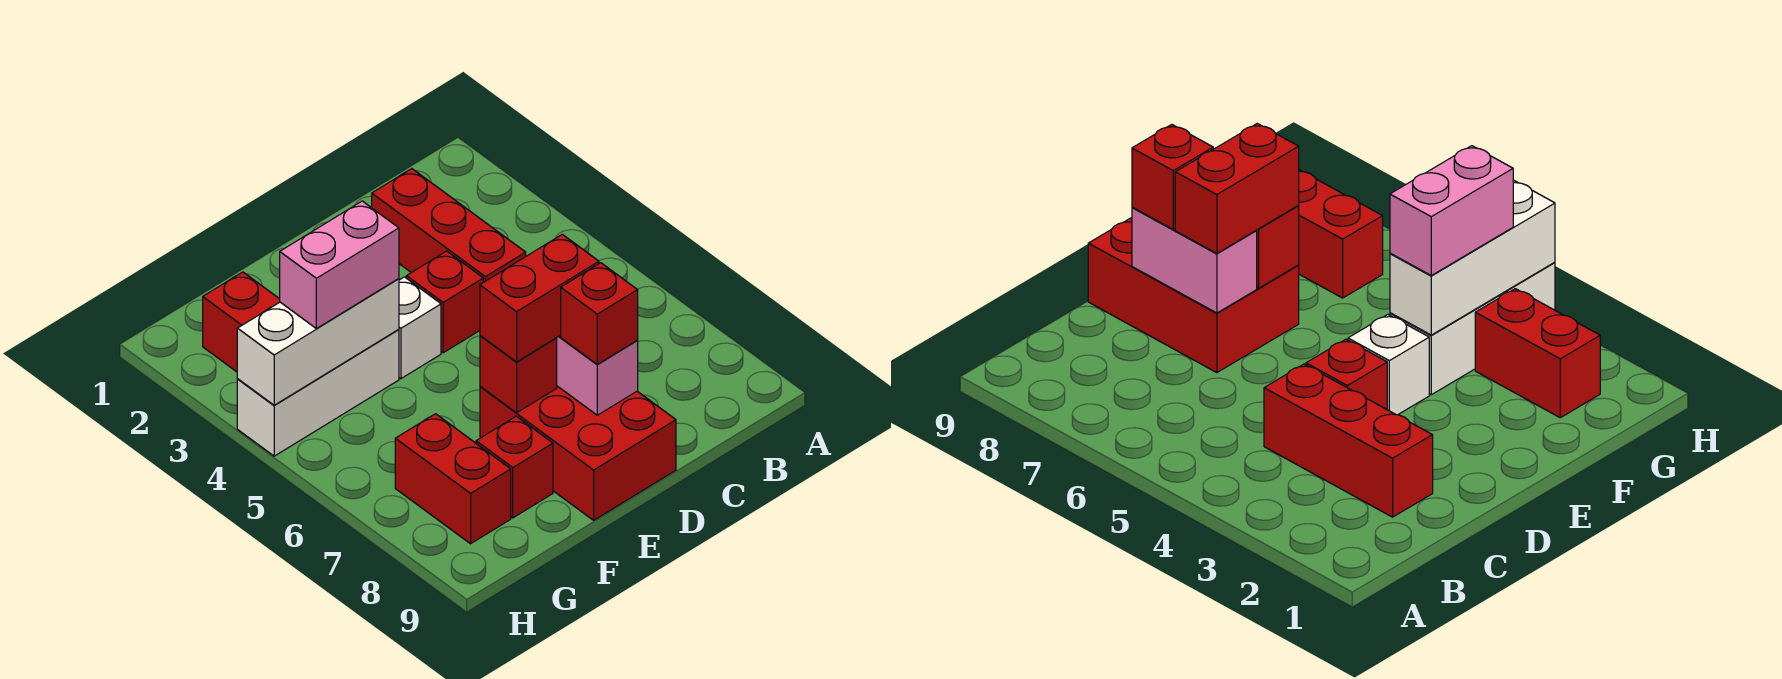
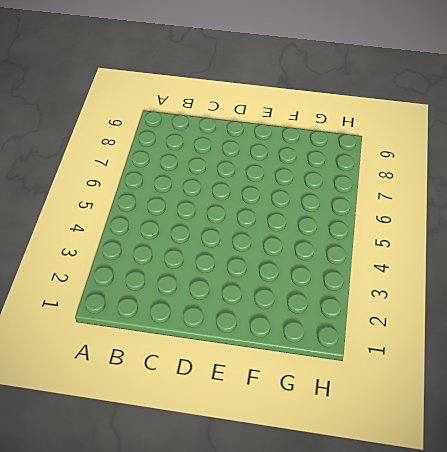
none -> red 1x3 brick [372,169,526,282]
none -> red 1x1 brick [406,251,483,353]
none -> red 2x3 brick [480,386,676,520]

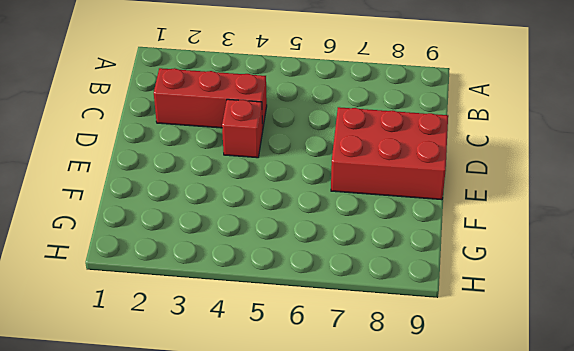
none -> white 1x1 brick [399,277,441,379]
none -> white 1x3 brick [237,330,399,456]
none -> red 1x1 brick [476,416,553,518]

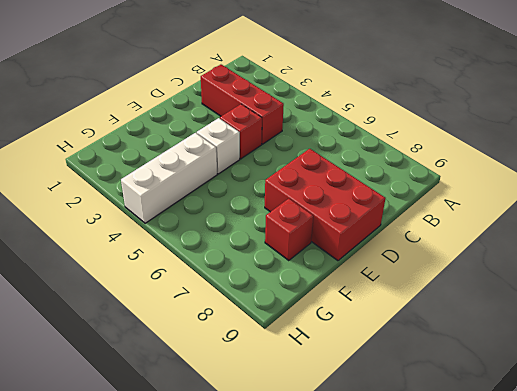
none -> red 1x2 brick [203,272,280,372]
none -> red 1x2 brick [395,414,511,544]
none -> pink 1x2 brick [557,335,638,415]

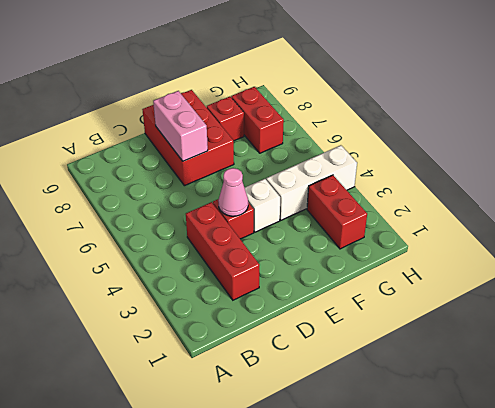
pink 1x1 cone [218,168,248,216] -> none
none -> red 1x1 brick [480,336,557,413]
none -> white 1x3 brick [237,279,399,405]
none -> red 1x2 brick [480,234,599,362]

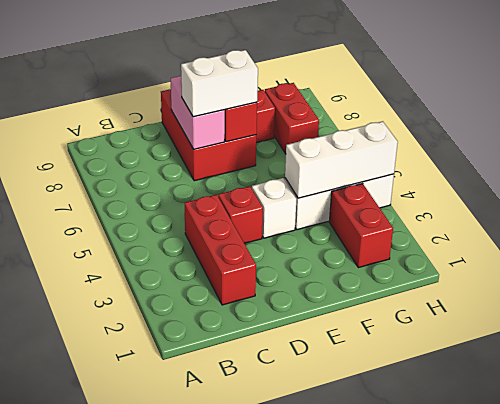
white 1x2 brick [181,50,258,117] -> red 1x2 brick [480,234,599,362]
none -> red 1x1 brick [561,263,638,364]
none -> pink 1x2 brick [280,201,399,329]

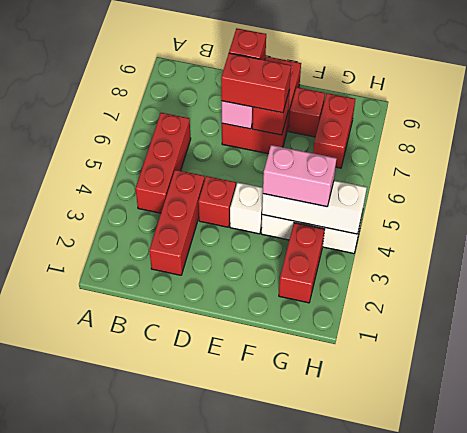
red 1x3 brick [135,113,191,213] -> none

